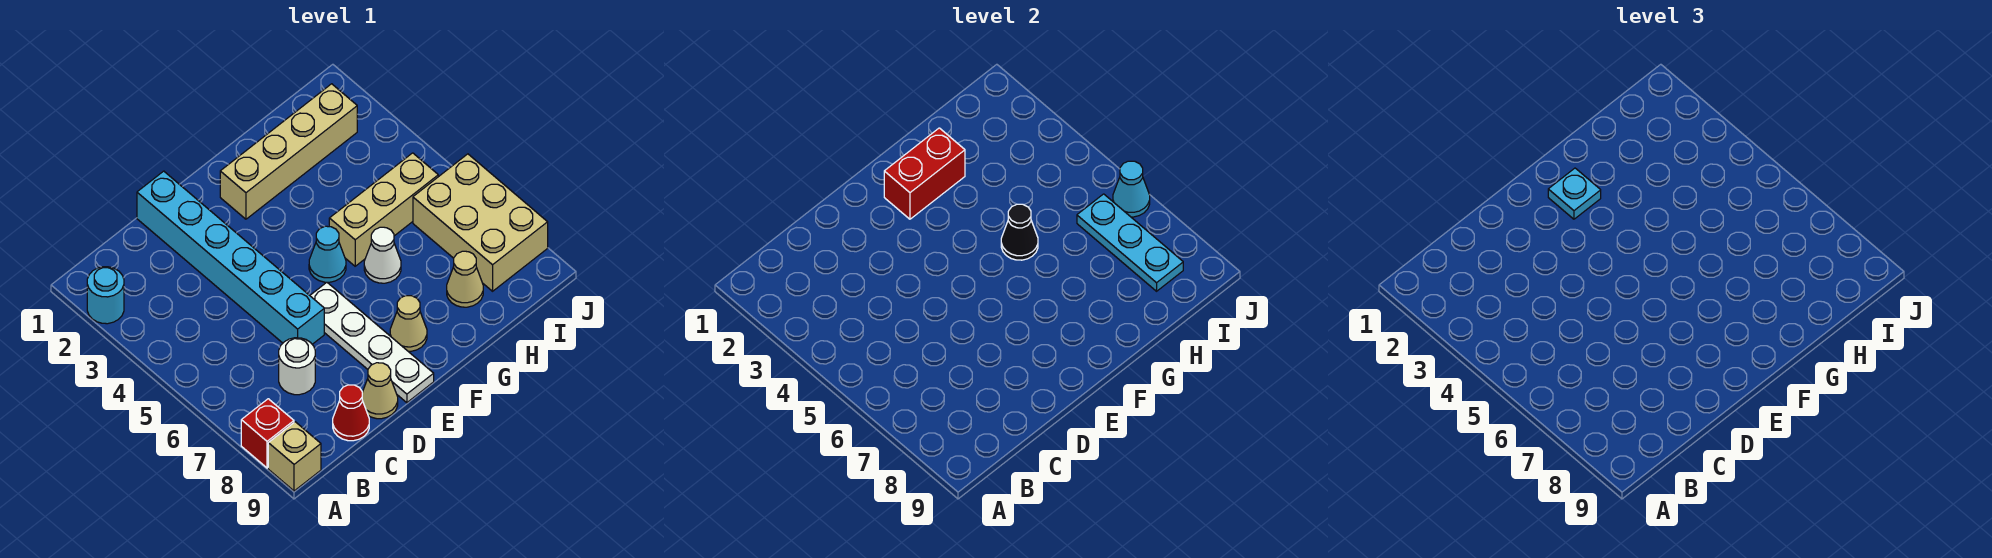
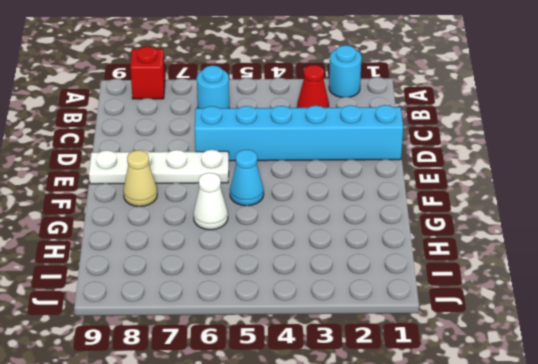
red 1x1 cone [297,65,329,108] -> red 1x1 cone moved to [333,385,369,441]
cyan 1x1 round brick [197,65,229,108] -> none
none -> tan 1x1 brick [268,422,321,491]
none -> white 1x1 round brick [279,338,315,395]
none -> tan 1x1 cone [362,363,398,419]

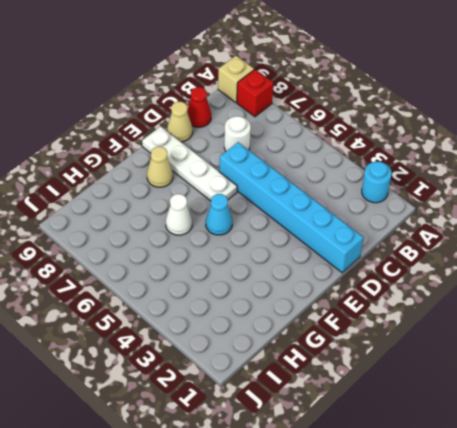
none -> tan 1x4 brick [220,84,357,219]
none -> tan 1x3 brick [329,153,438,266]
none -> tan 1x1 cone [447,251,483,307]

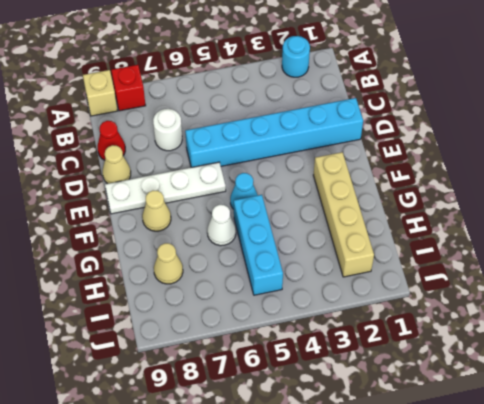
cyan 1x3 brick [234,195,283,295] -> tan 1x3 brick [329,153,438,266]
none -> tan 2x3 brick [413,154,548,291]
none -> red 1x2 brick [884,128,965,219]
none -> black 1x1 cone [1001,204,1038,260]

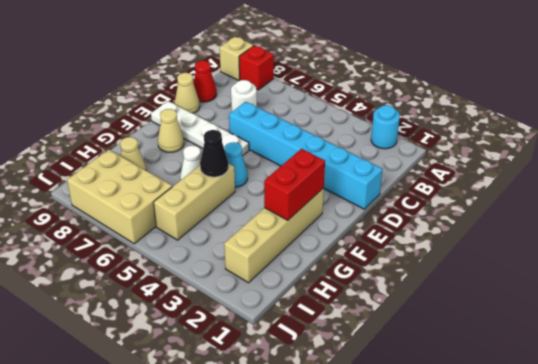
none -> cyan 1x3 plate [1077,194,1183,291]
none -> cyan 1x1 cone [1113,161,1150,217]
none -> cyan 1x1 plate [1548,168,1601,219]

